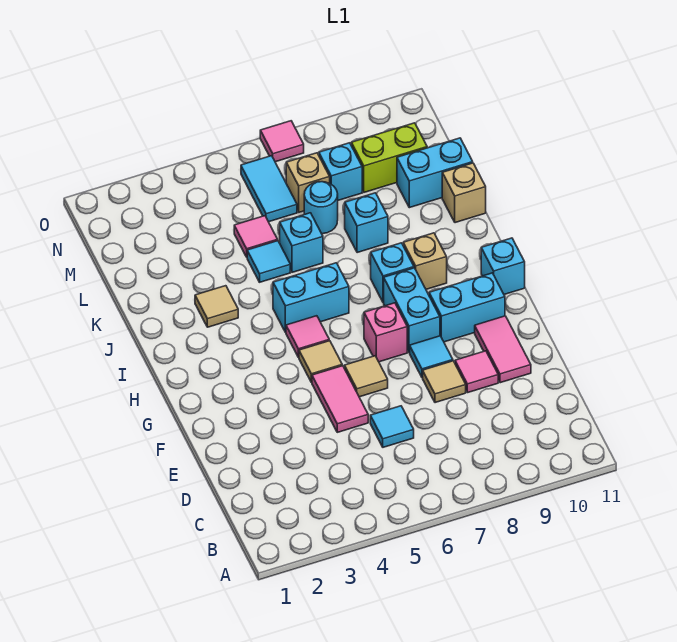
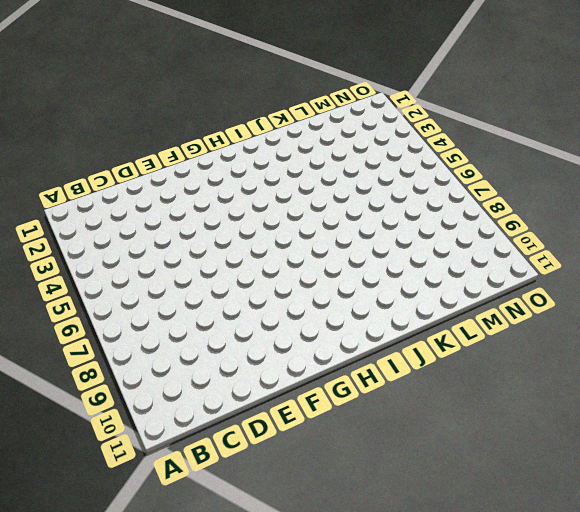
none -> cyan 1x1 tile [370,406,414,447]
none -> pink 1x2 tile [312,366,368,432]
none -> tan 1x1 tile [423,361,466,403]

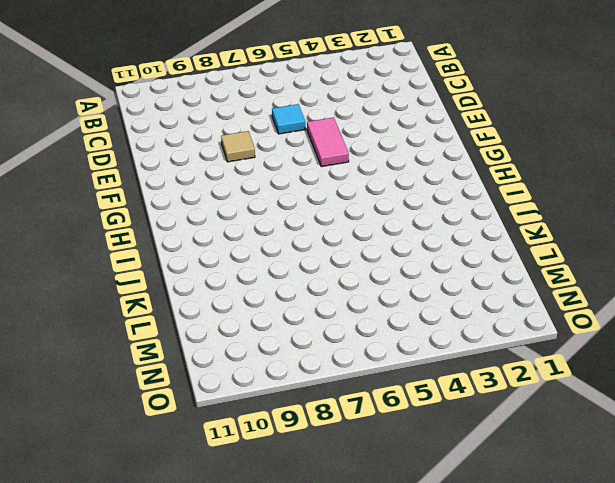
none -> pink 1x1 tile [455,351,498,393]
none -> pink 1x2 tile [475,316,531,383]
none -> tan 1x1 tile [344,356,388,397]

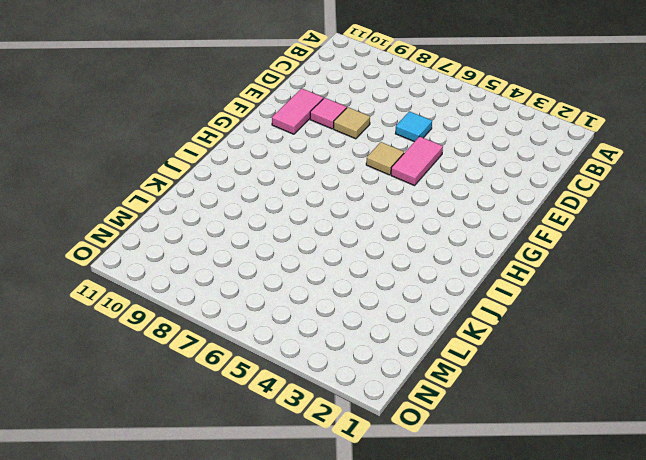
none -> cyan 1x1 tile [410,336,453,378]
none -> tan 1x1 tile [299,341,342,382]
none -> pink 1x1 brick [364,303,407,362]

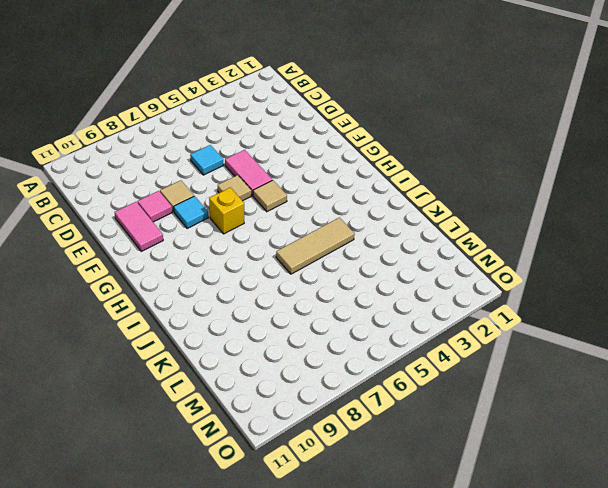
yellow 1x1 brick [209,188,244,234] -> pink 1x1 brick [364,303,407,362]
tan 1x3 tile [276,218,355,274] -> none
none -> cyan 1x2 brick [384,268,440,353]
none -> cyan 1x2 brick [429,273,505,342]
none -> pink 1x1 tile [286,316,329,357]

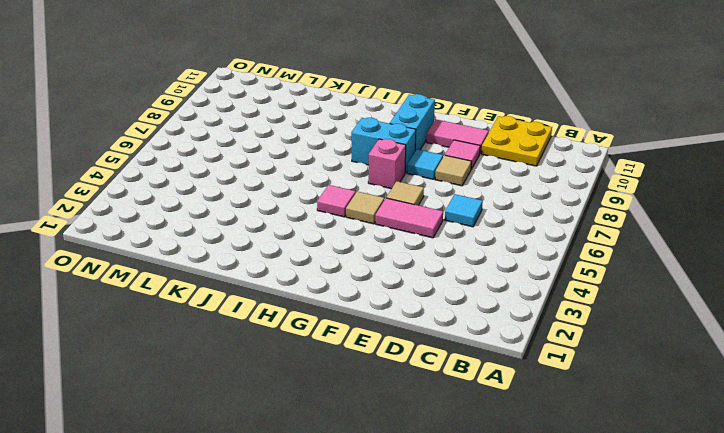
yellow 2x2 plate [481,116,552,166] -> none
none -> cyan 1x1 brick [481,238,525,294]
none -> cyan 1x2 brick [273,263,349,332]
none -> cyan 1x1 brick [371,243,414,303]

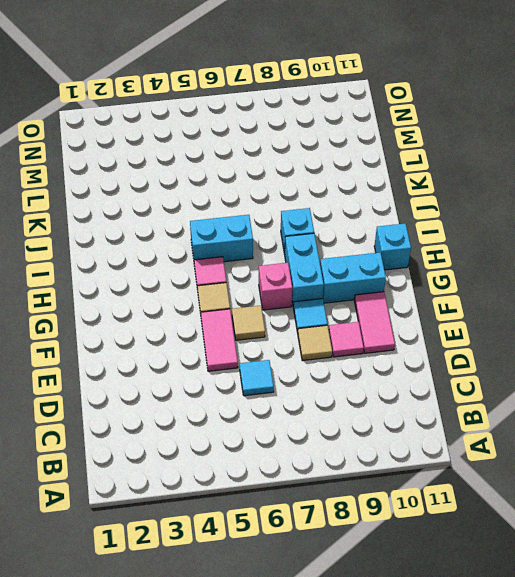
none -> tan 1x1 brick [403,233,447,289]
none -> tan 1x1 tile [195,286,238,327]
none -> cyan 1x1 tile [247,241,290,282]

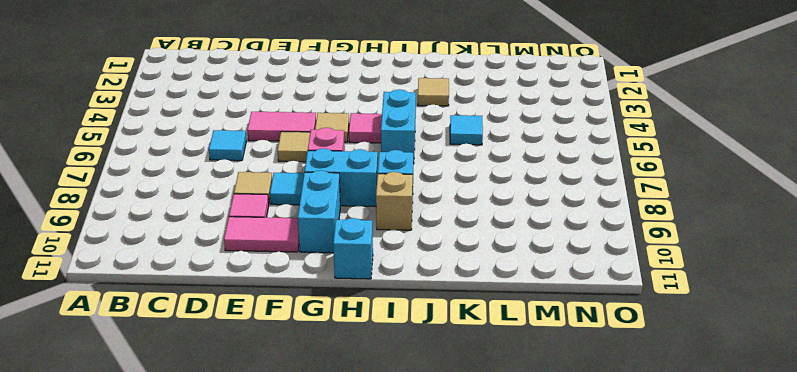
none -> cyan 1x1 brick [280,213,323,272]
none -> cyan 1x1 brick [345,193,388,253]
none -> tan 1x1 brick [442,163,486,223]

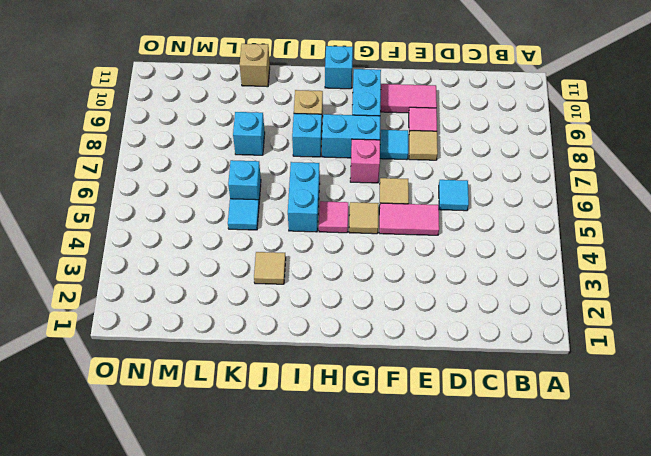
none -> pink 1x1 tile [234,216,278,257]
none -> cyan 1x1 round brick [304,182,338,234]
none -> cyan 1x2 brick [397,138,473,208]

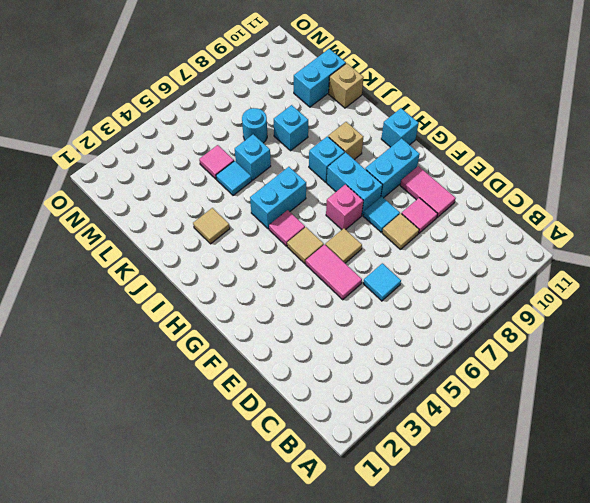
none -> cyan 1x2 tile [241,156,297,222]
none -> tan 1x1 brick [286,153,330,212]
none -> cyan 1x1 brick [319,143,362,200]

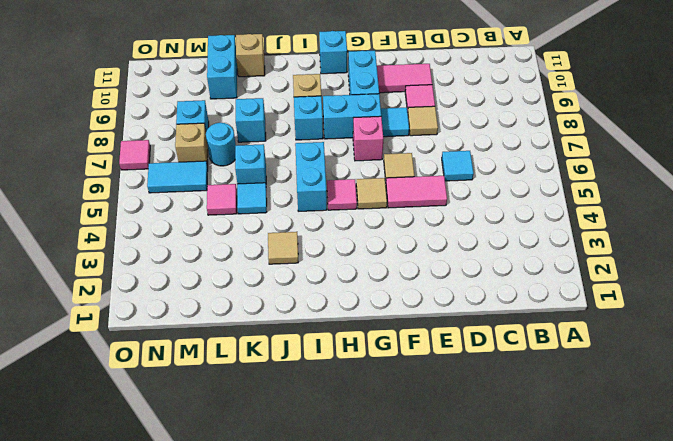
none -> lime 1x2 brick [351,123,427,192]

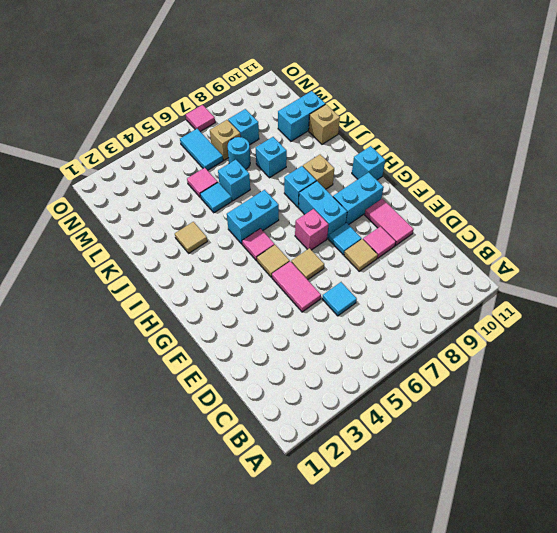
none -> lime 1x2 brick [351,123,427,192]

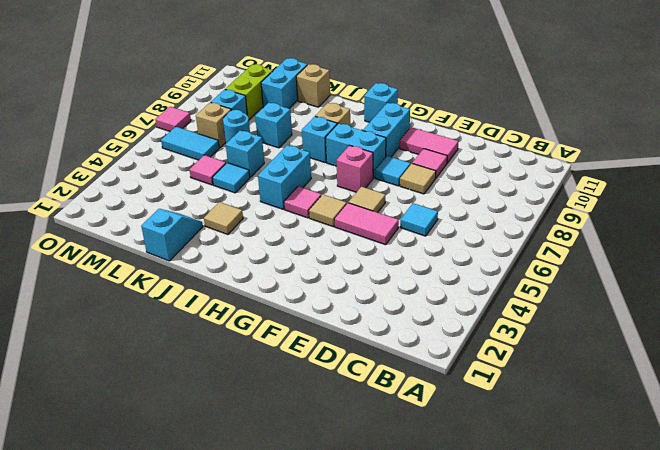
cyan 1x2 slope [141,209,203,261] -> none

